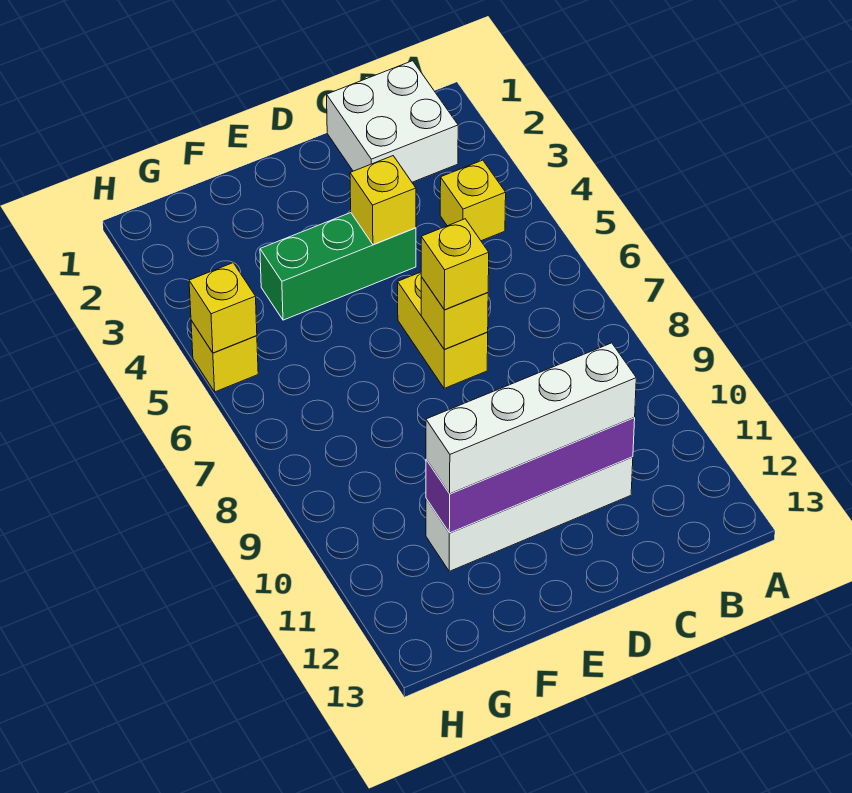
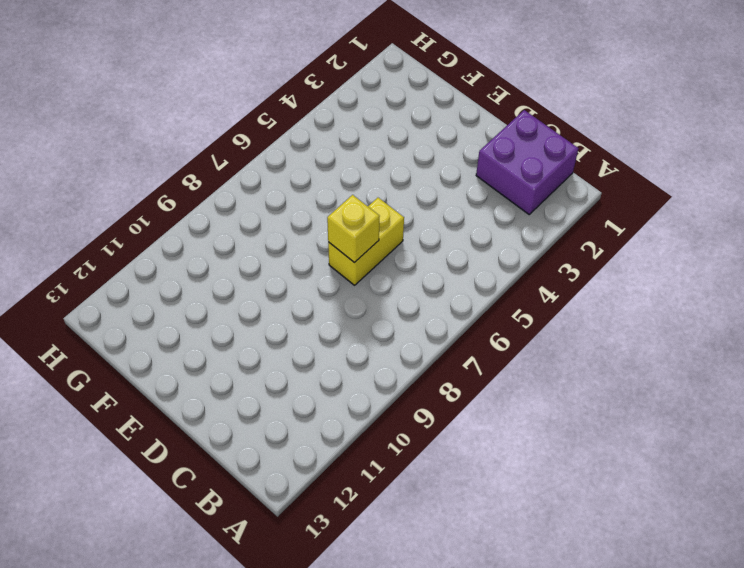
purple 2x2 brick [476,110,578,214] -> white 2x2 brick [327,61,458,182]
none -> yellow 1x1 brick [440,160,506,241]
none -> white 1x4 brick [426,457,633,571]
none -> green 1x3 brick [260,213,416,320]

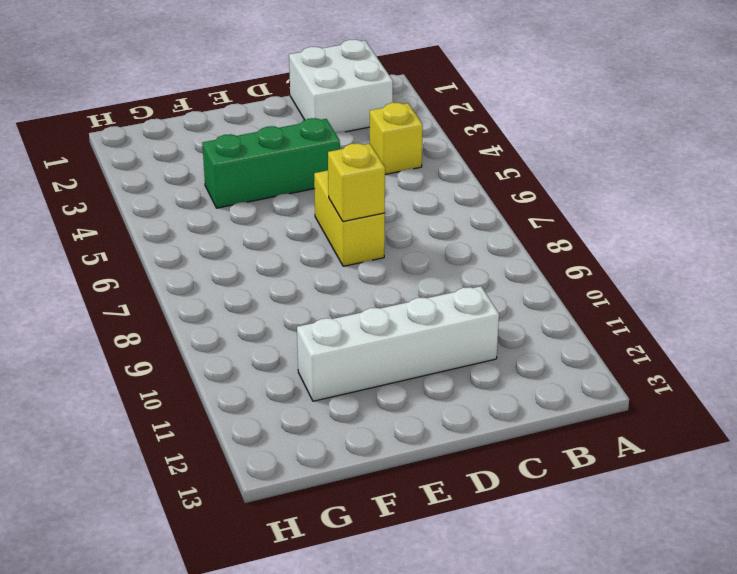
none -> yellow 1x1 brick [191,320,258,392]
none -> purple 1x4 brick [426,417,635,533]
none -> yellow 1x1 brick [350,156,416,245]

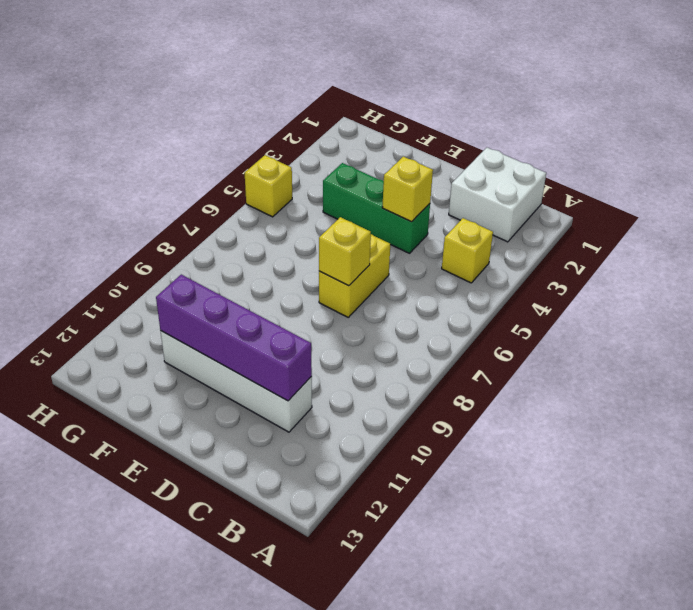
none -> yellow 1x1 brick [189,263,257,353]
none -> white 1x4 brick [426,343,636,494]
none -> yellow 1x1 brick [421,219,489,310]

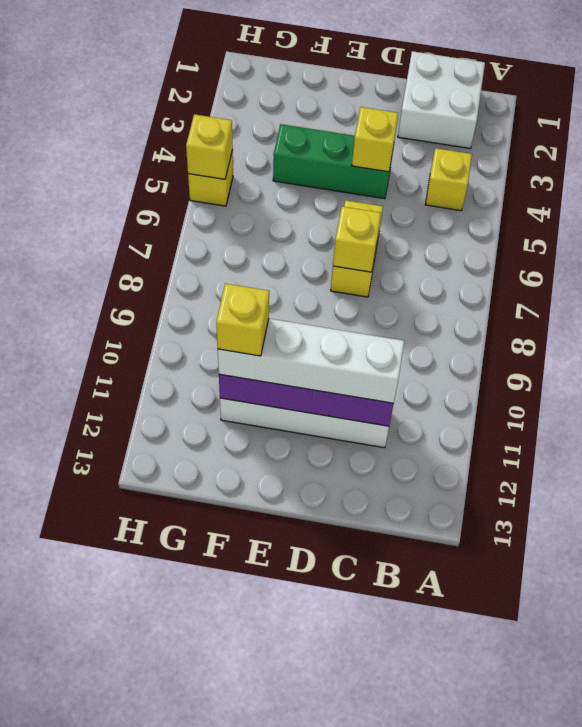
yellow 1x1 brick [216,284,269,356] -> yellow 1x1 brick moved to [421,219,489,310]

